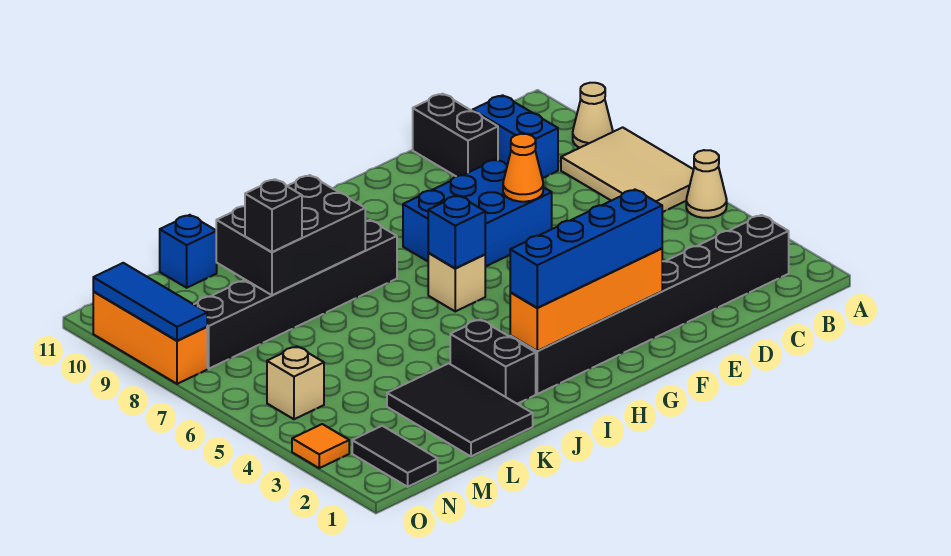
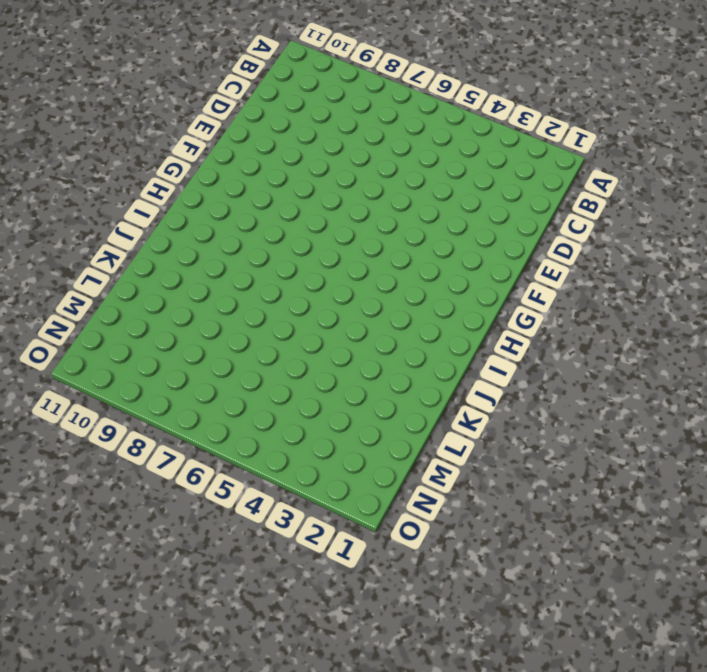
none -> tan 1x1 cone [686,150,727,218]
none -> tan 2x3 tile [561,127,694,212]
none -> tan 1x1 cone [573,83,613,148]

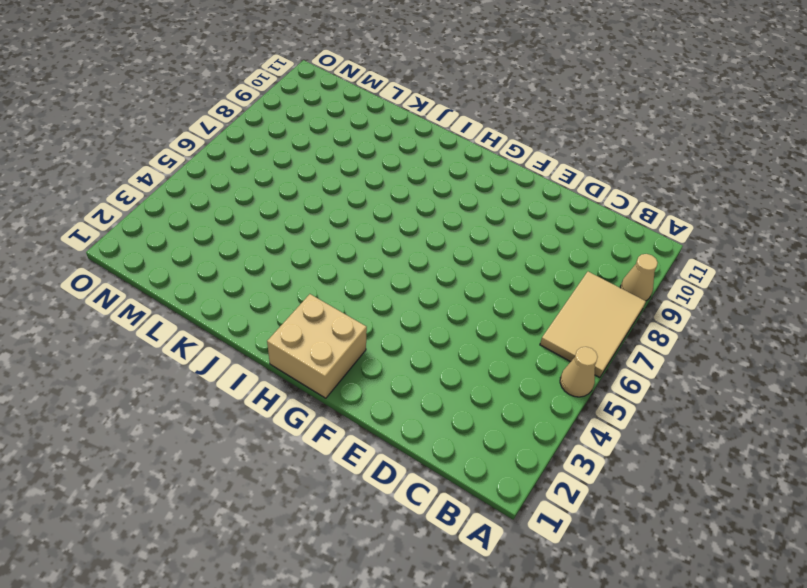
tan 2x2 brick [267,294,367,398] -> black 1x8 brick [510,215,789,394]
none -> blue 1x2 brick [473,95,558,178]
none -> black 1x2 brick [413,94,498,176]
none -> blue 2x3 brick [403,159,552,267]

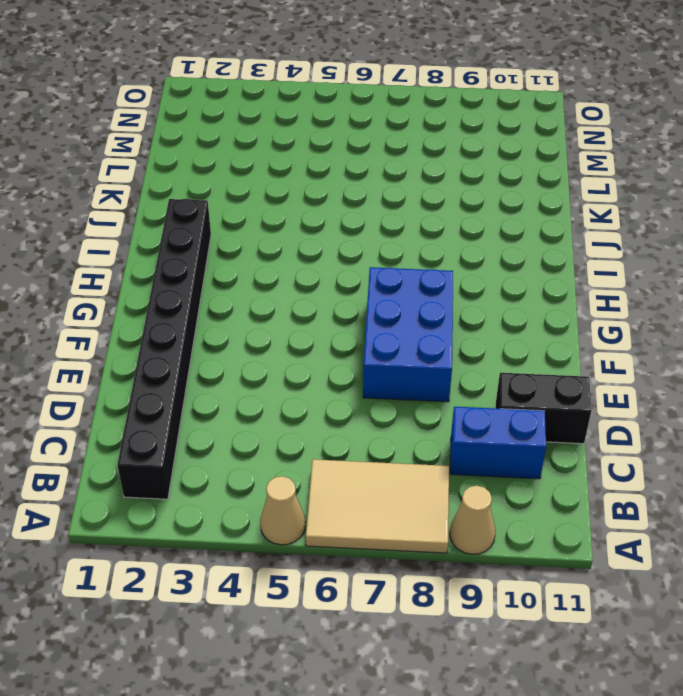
none -> tan 1x1 brick [428,253,485,311]
none -> black 1x6 brick [194,220,397,369]
none -> black 1x2 brick [450,320,536,404]

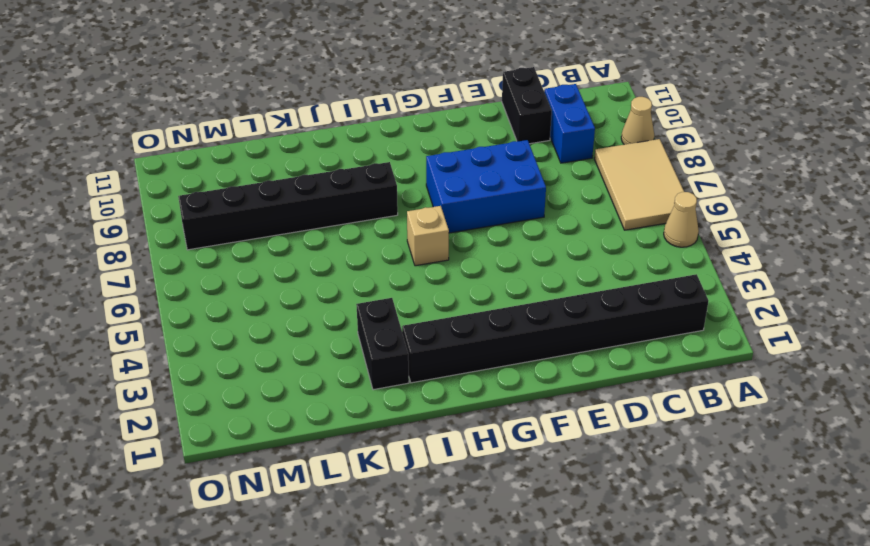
none -> black 2x3 tile [387,363,533,456]
none -> blue 1x1 brick [160,215,217,288]
none -> black 1x2 tile [352,426,438,487]

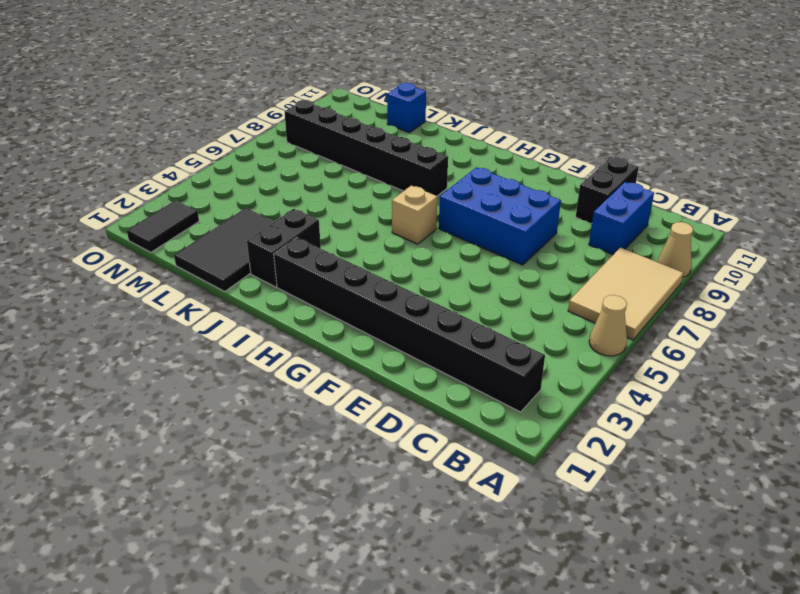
none -> tan 1x1 brick [267,347,324,419]
none -> orange 1x1 tile [292,424,349,468]
none -> orange 1x3 brick [93,291,207,384]

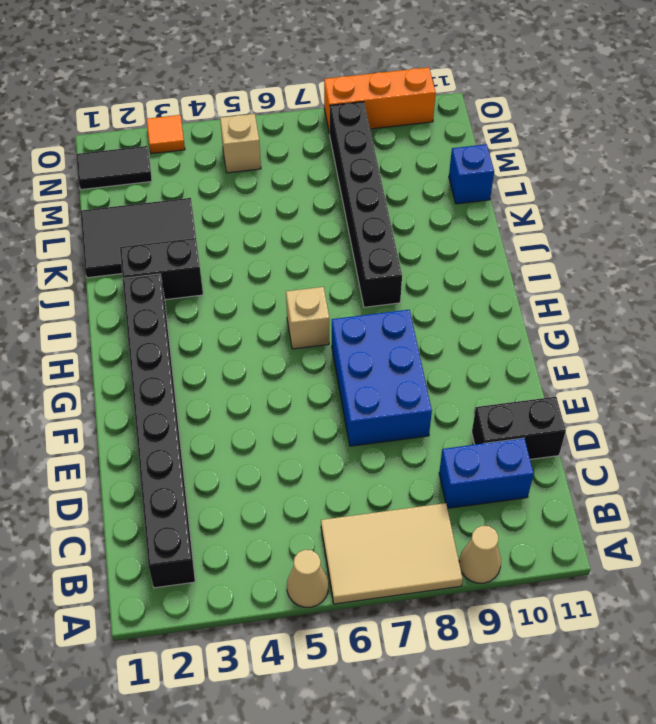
none -> orange 1x1 cone [503,134,543,202]
none -> orange 1x4 brick [510,248,662,351]
none -> blue 1x1 brick [428,195,485,268]

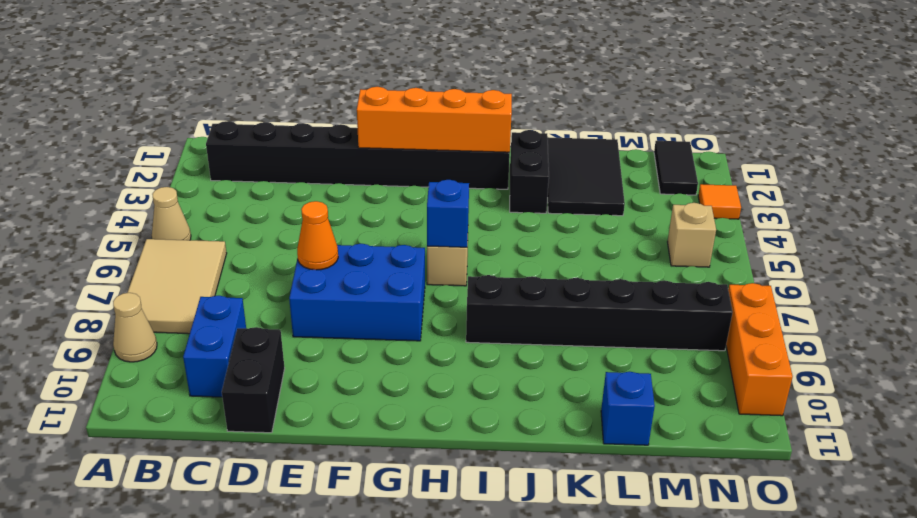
none -> black 2x3 brick [216,175,365,295]
none -> blue 1x3 tile [93,263,207,341]
none -> blue 1x4 brick [510,190,662,308]

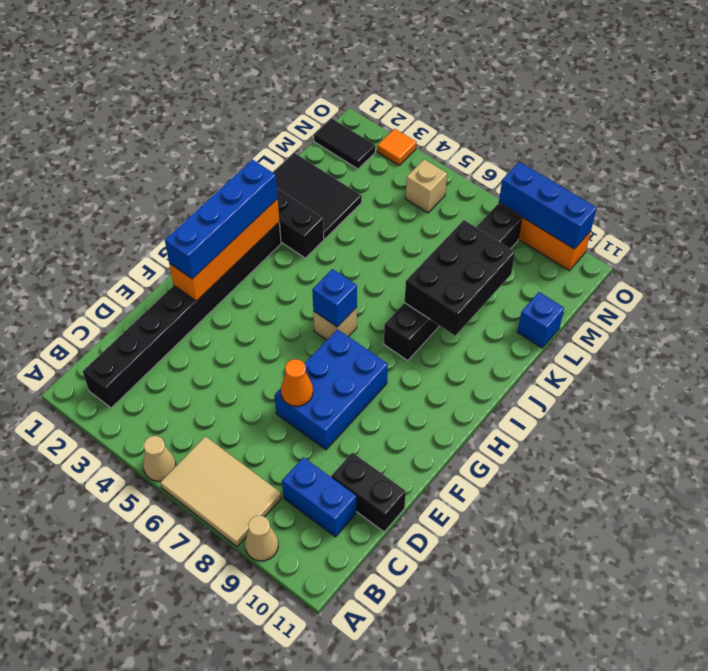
blue 1x3 brick [499,162,597,249] -> blue 1x3 tile [93,263,207,341]
none -> black 1x1 brick [245,179,302,252]

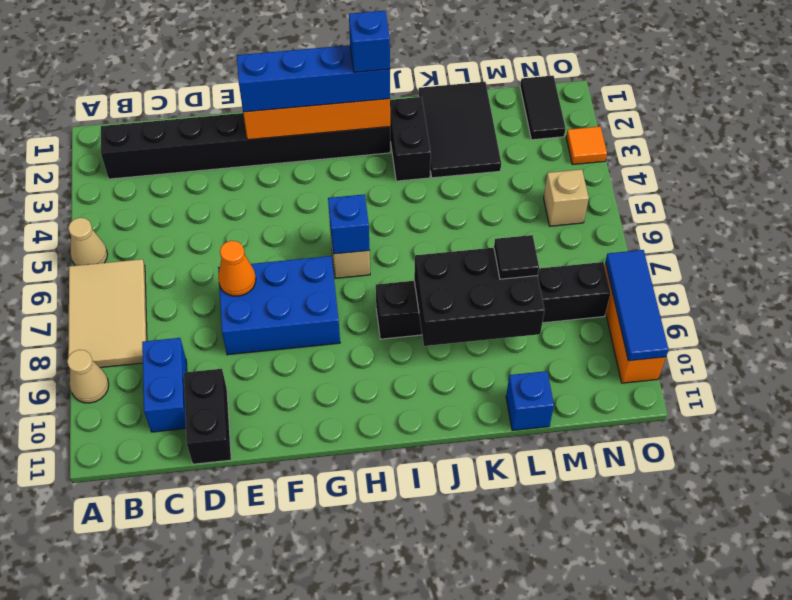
blue 1x1 brick [349,11,390,72] -> none
black 1x1 tile [494,235,539,279] -> black 1x1 brick [245,179,302,252]

